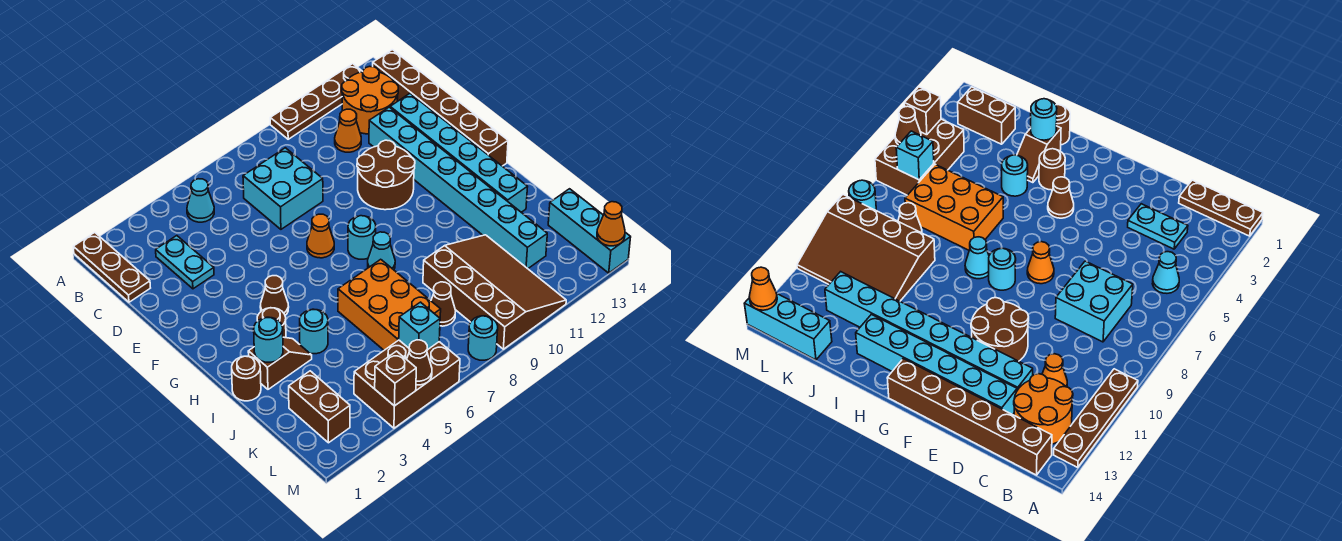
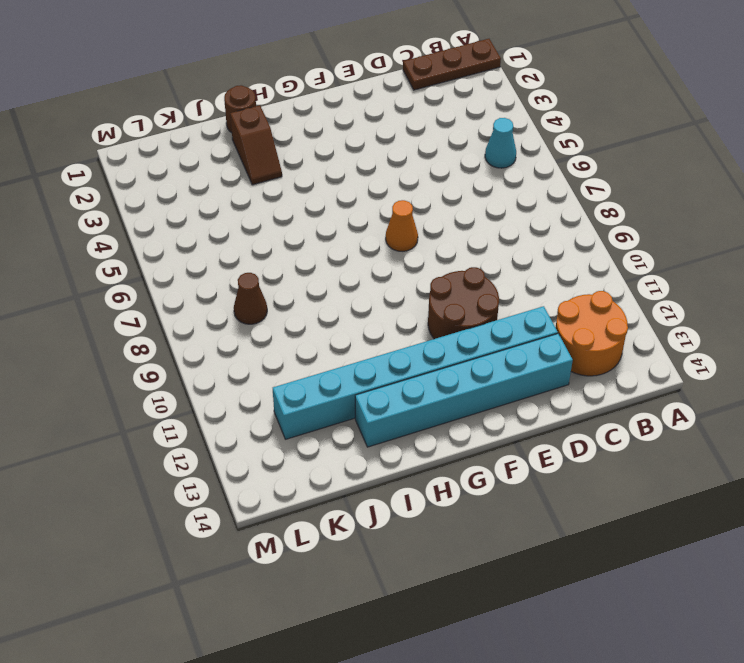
none -> brown 1x4 plate [270,64,363,139]
none -> brown 1x6 brick [373,50,508,166]
none -> cyan 1x2 plate [156,236,214,289]
none -> cyan 2x2 brick [243,148,323,229]

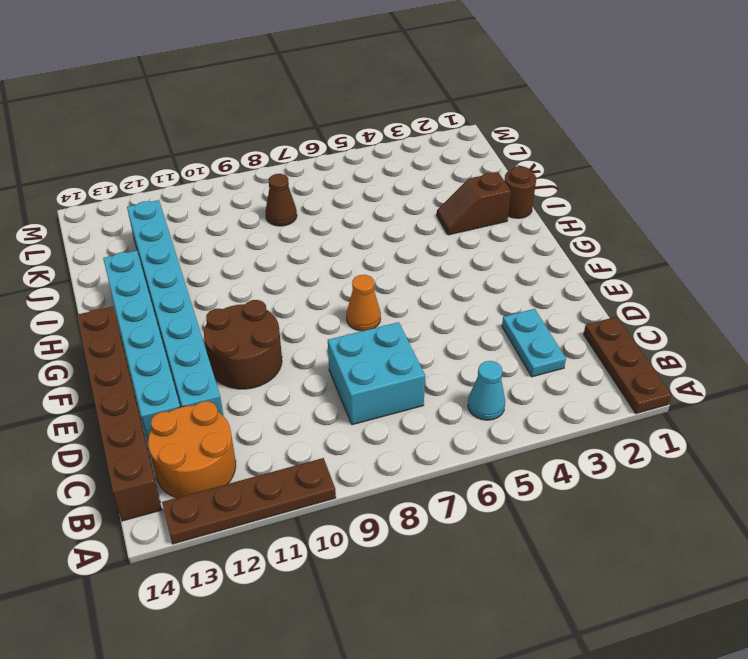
none -> orange 1x1 cone [335,109,361,152]
none -> brown 1x1 cone [260,276,289,315]
none -> cyan 1x1 round brick [348,216,376,259]
none -> brown 1x1 round brick [257,308,286,338]

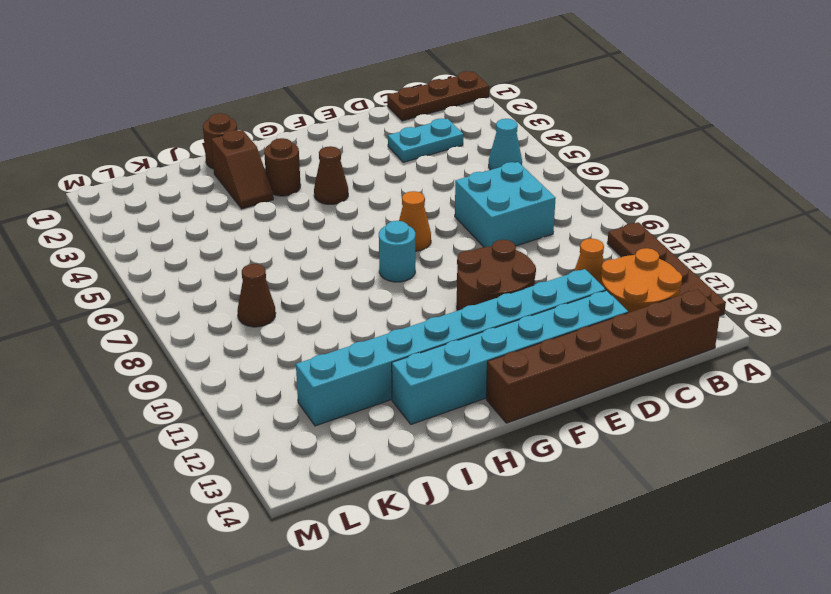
none -> cyan 1x1 cone [368,232,395,270]
none -> cyan 1x1 round brick [300,309,328,354]
none -> orange 2x3 brick [338,259,441,350]
none -> brown 3x4 slope [423,235,566,349]

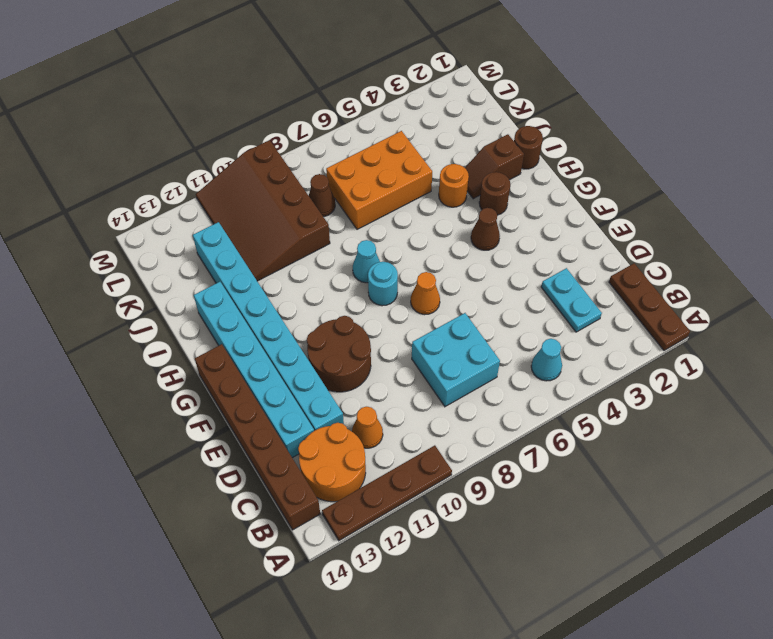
orange 1x1 round brick [439,164,469,207] -> cyan 1x1 round brick [300,309,328,354]
orange 2x3 brick [326,131,432,229] -> orange 2x3 brick turned to [338,259,441,350]
none -> brown 1x2 brick [289,371,350,443]
none -> cyan 1x3 brick [548,189,631,273]
none -> brown 2x3 brick [354,340,460,428]
none -> cyan 1x1 round brick [468,316,498,360]

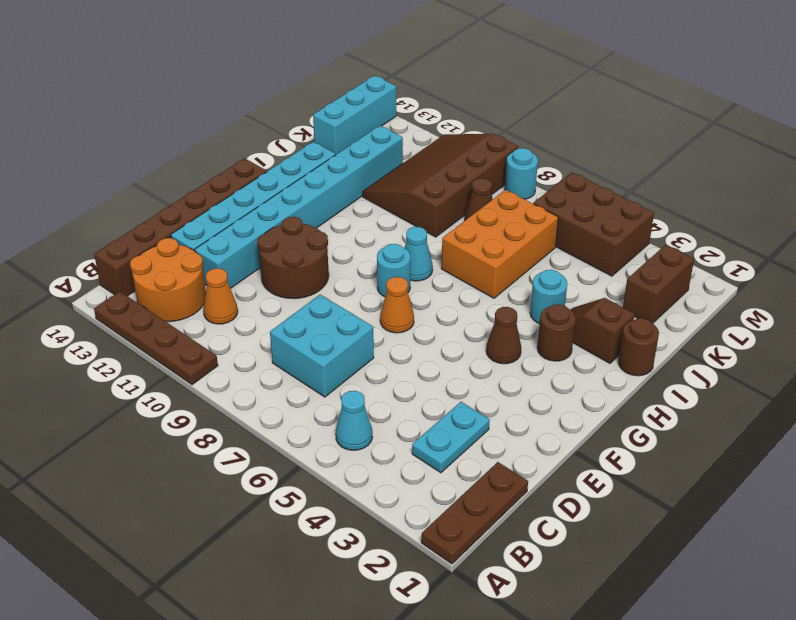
none -> cyan 1x1 round brick [254,317,283,362]
none -> cyan 1x1 brick [399,302,440,350]
none -> brown 1x1 brick [375,351,416,406]
none -> brown 1x1 cone [407,340,432,385]

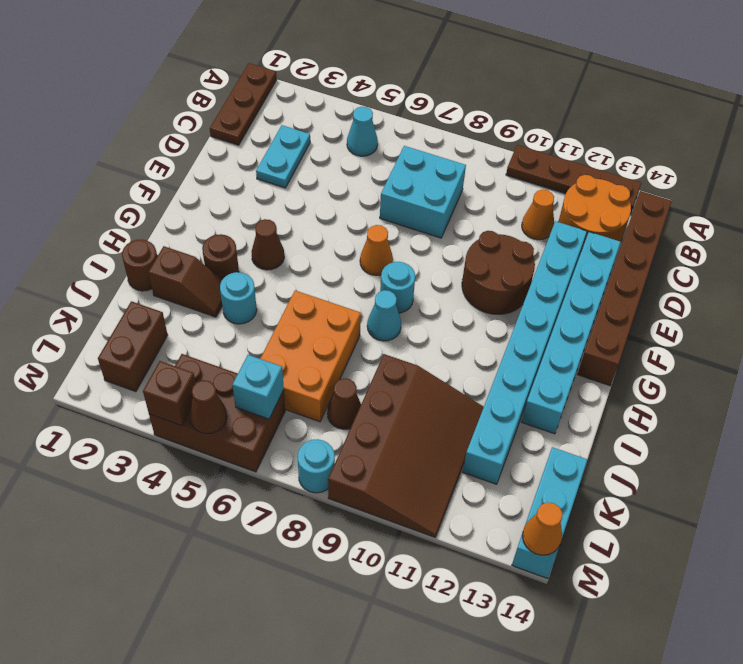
none -> cyan 1x1 round brick [254,317,283,362]

